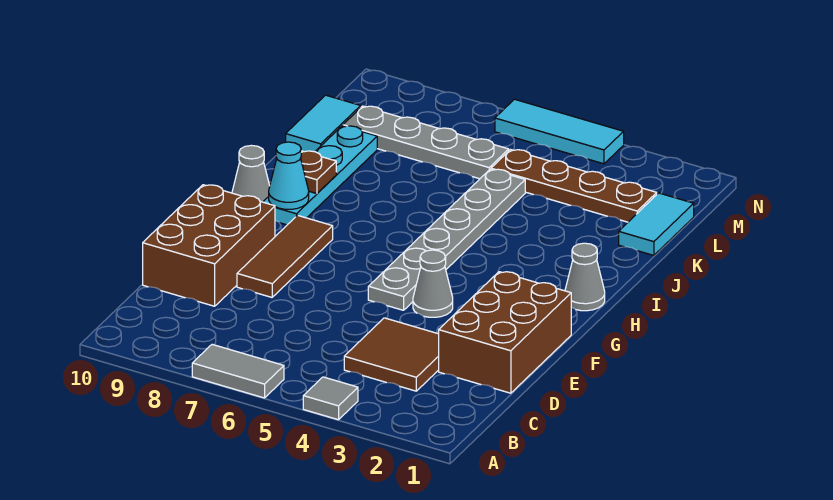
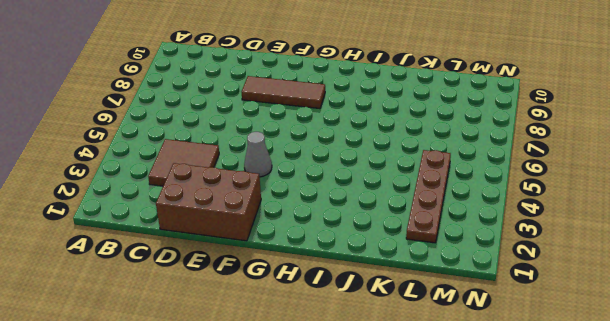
none -> grey 1x1 tile [303,377,358,420]
none -> grey 1x2 tile [192,344,284,398]
none -> brown 2x3 brick [143,185,275,306]

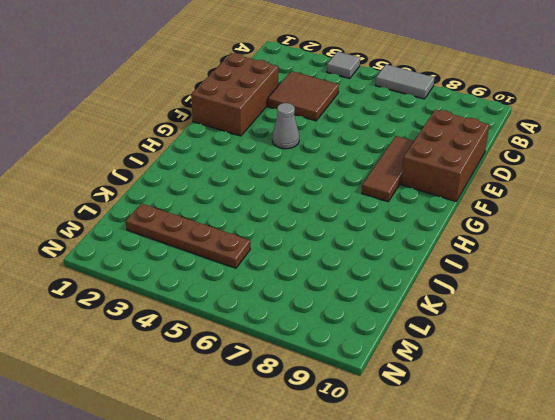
none -> grey 1x6 plate [368,169,525,310]
none -> grey 1x1 cone [565,243,605,311]
none -> cyan 1x4 plate [263,126,377,225]

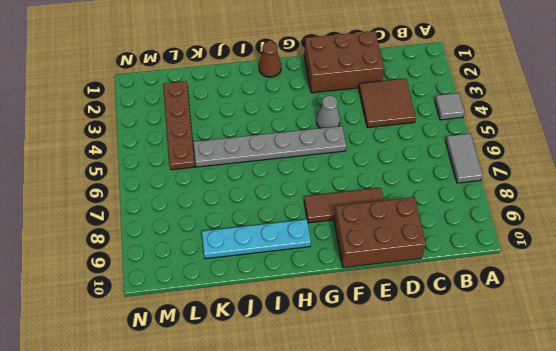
brown 1x1 cone [259,41,281,77] -> grey 1x1 cone [565,243,605,311]
none -> grey 1x1 cone [232,145,270,202]
none -> cyan 1x2 tile [619,193,694,255]
none -> cyan 1x2 tile [286,95,361,152]

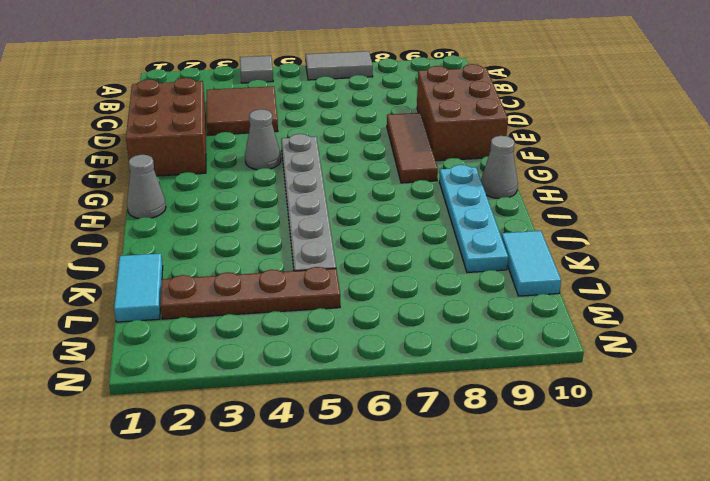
none -> grey 1x4 plate [343,106,509,179]
none -> cyan 1x3 tile [495,99,624,164]
none -> cyan 1x1 cone [269,142,309,209]

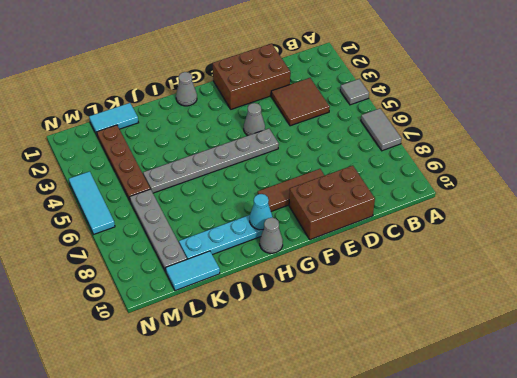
none -> brown 1x1 plate [301,151,336,194]

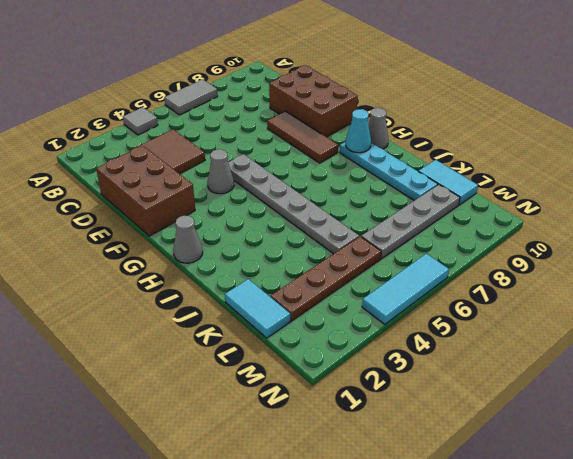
none -> brown 1x1 plate [301,151,336,194]

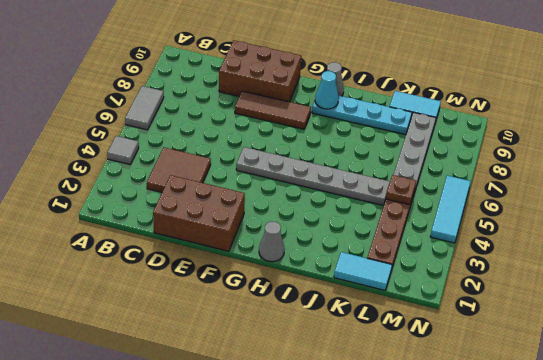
brown 1x1 plate [386,175,416,205] -> brown 1x1 plate moved to [301,151,336,194]
none -> grey 1x1 cone [413,250,453,317]

